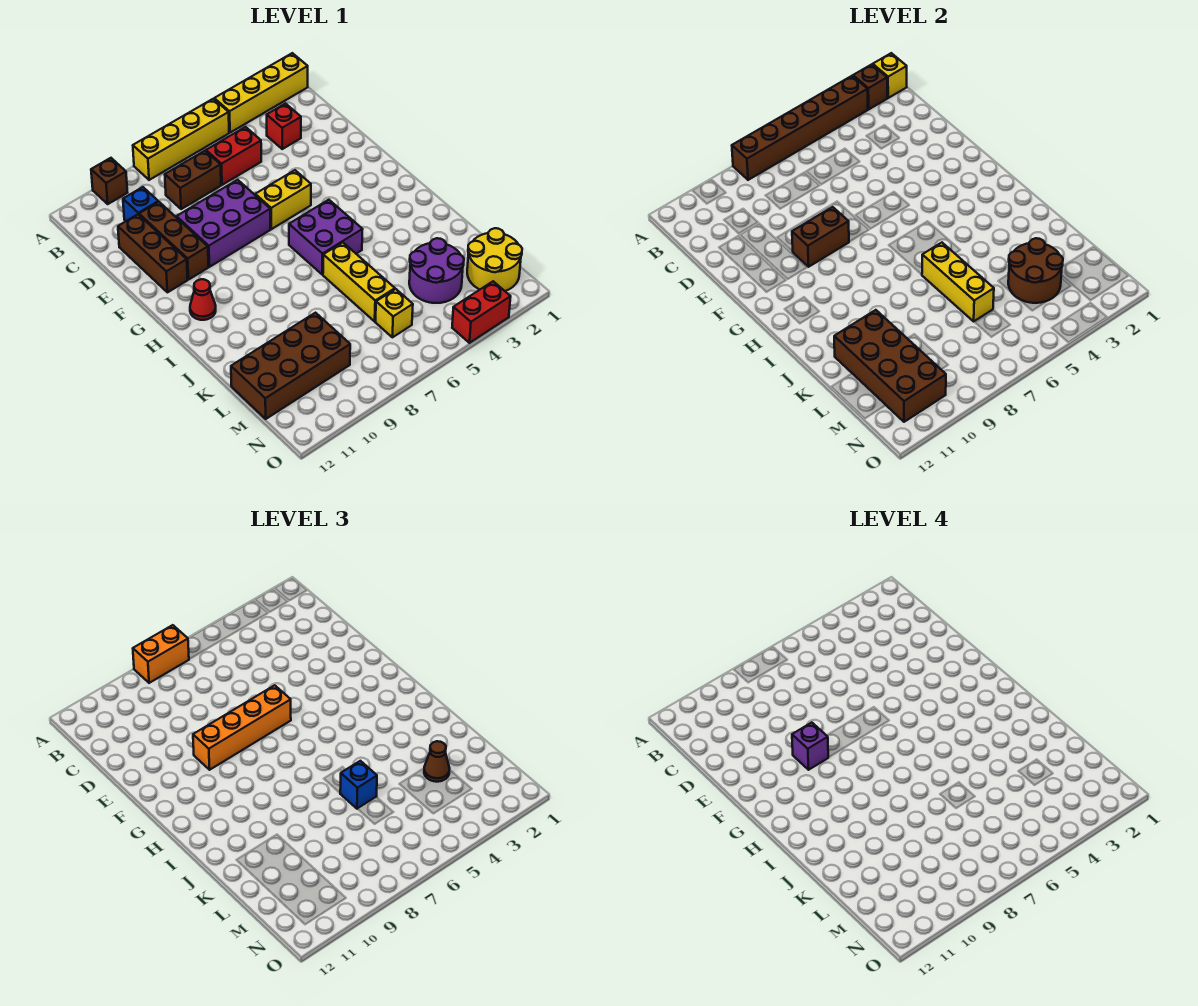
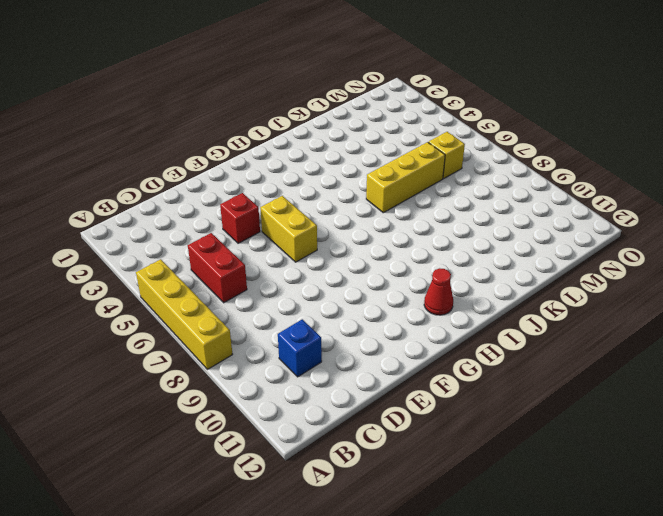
red 1x1 brick [220,193,260,243] -> red 1x1 brick moved to [267,104,301,149]
none -> yellow 1x4 brick [214,53,308,133]
none -> brown 1x1 brick [91,158,128,204]
none -> brown 1x2 brick [165,151,221,209]
none -> brown 1x3 brick [139,202,209,279]

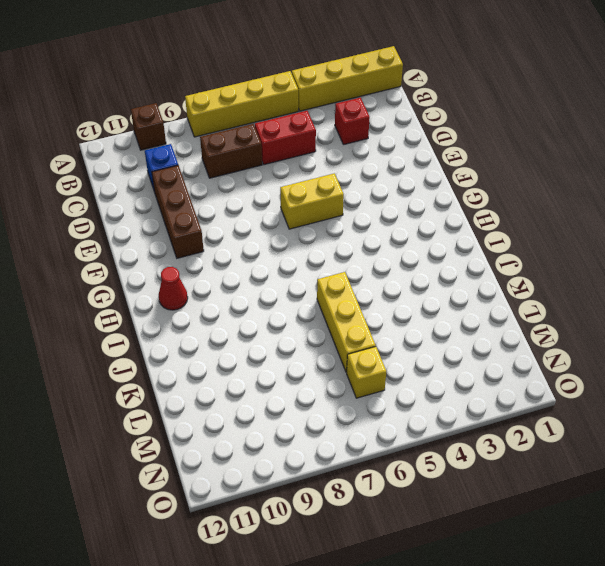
none -> brown 1x3 brick [118,214,188,292]
none -> purple 2x3 brick [176,180,271,267]
none -> purple 2x2 brick [289,200,363,275]
none -> purple 2x2 round brick [409,238,464,303]

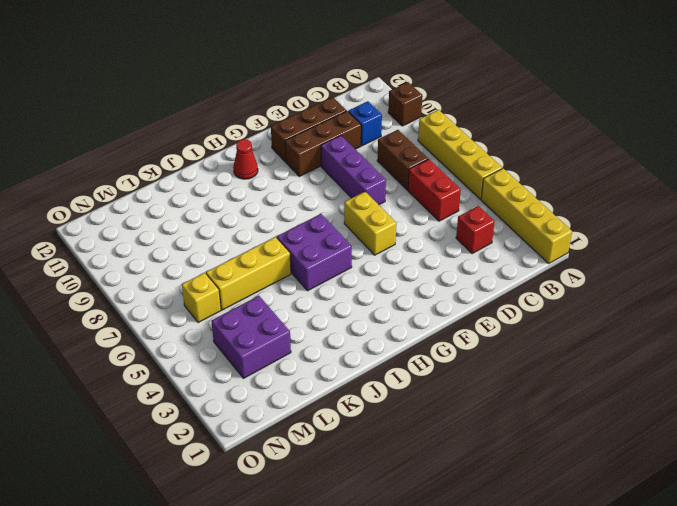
purple 1x3 brick [321,136,386,205] -> purple 2x3 brick [176,180,271,267]
purple 2x2 brick [211,296,291,378] -> purple 2x2 round brick [409,238,464,303]
none -> brown 2x4 brick [231,313,350,419]
none -> yellow 2x2 round brick [467,228,522,291]
none -> red 1x2 brick [452,281,511,343]
none -> yellow 1x1 brick [873,53,907,98]

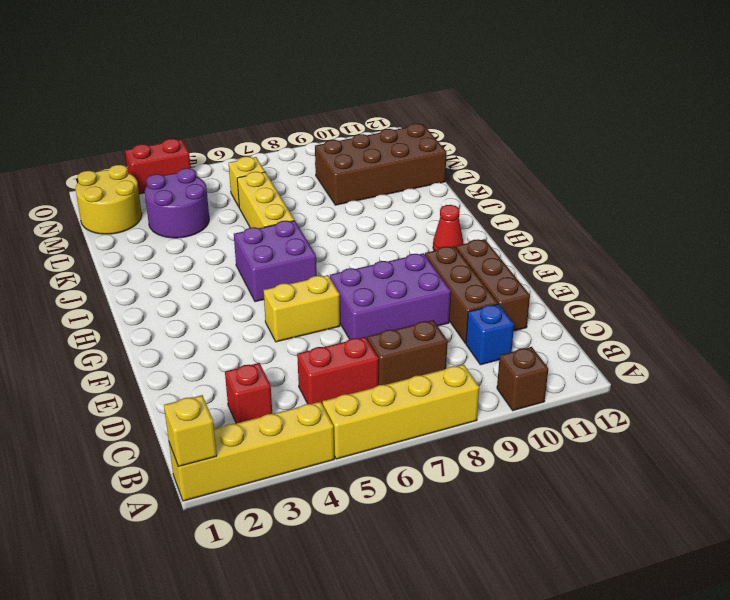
none -> brown 1x1 brick [853,64,887,109]
none -> brown 1x6 brick [732,76,868,180]
none -> brown 1x2 brick [792,207,849,267]
none -> yellow 1x3 brick [922,243,994,321]

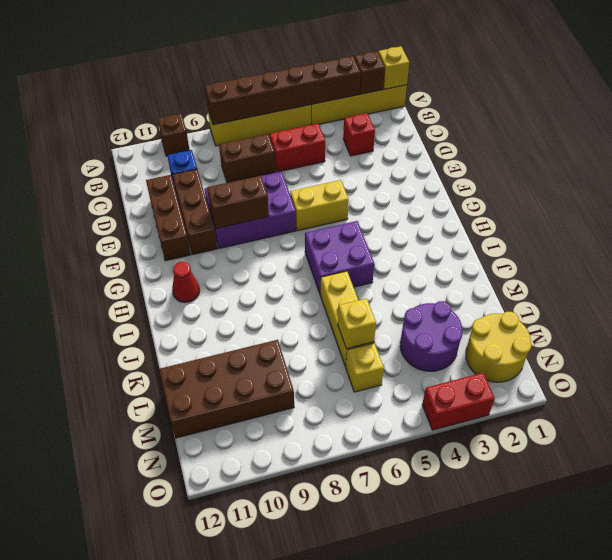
yellow 1x1 brick [338,298,376,349] -> yellow 1x3 brick [922,243,994,321]
none -> brown 2x4 brick [834,310,946,422]
none -> brown 2x2 round brick [1008,238,1063,303]
none -> orange 1x2 brick [133,625,189,683]
none -> orange 1x4 brick [193,685,291,770]

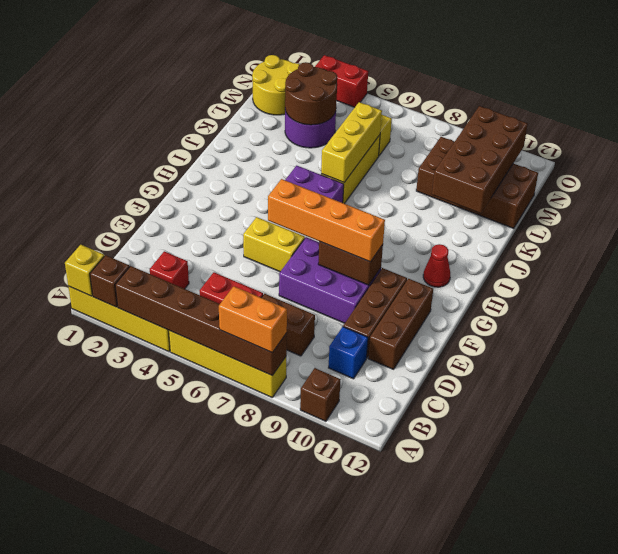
none -> blue 1x1 brick [340,761,377,809]
none -> brown 1x1 cone [424,741,450,782]
none -> purple 1x1 brick [792,723,828,770]

